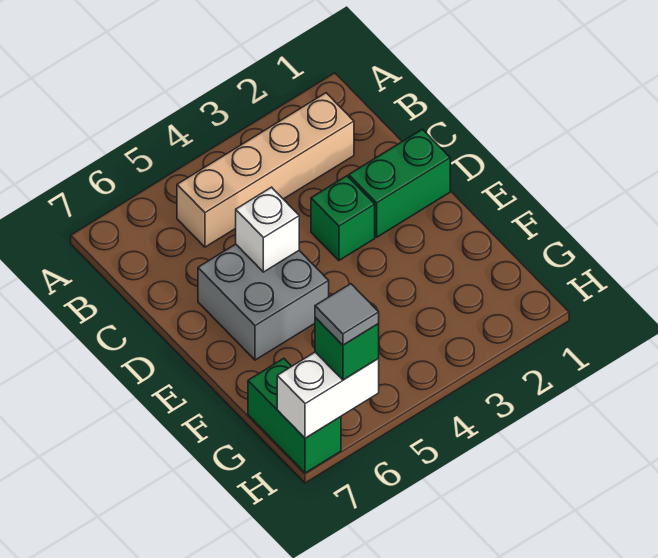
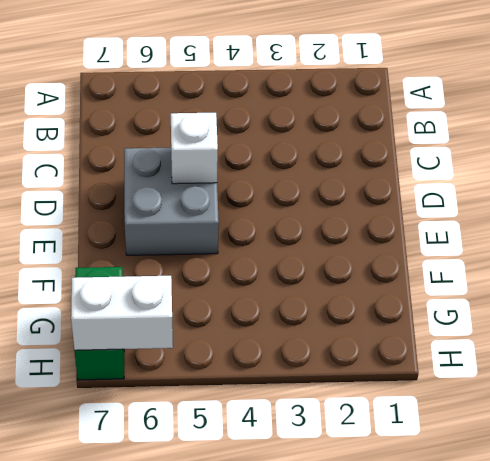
none -> tan 1x4 brick [177,93,354,247]
none -> green 1x2 brick [349,129,450,237]

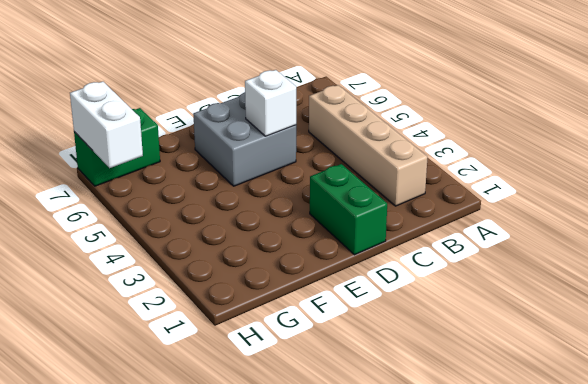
none -> green 1x1 brick [311,176,375,260]
none -> green 1x1 brick [315,317,379,380]

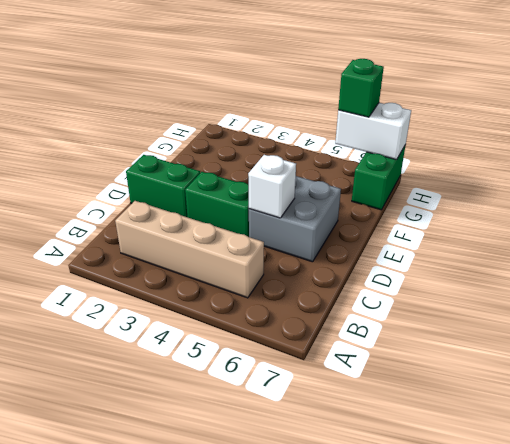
green 1x2 brick [185,172,249,237] -> green 1x1 brick [311,176,375,260]
none -> grey 1x1 tile [315,284,379,345]

